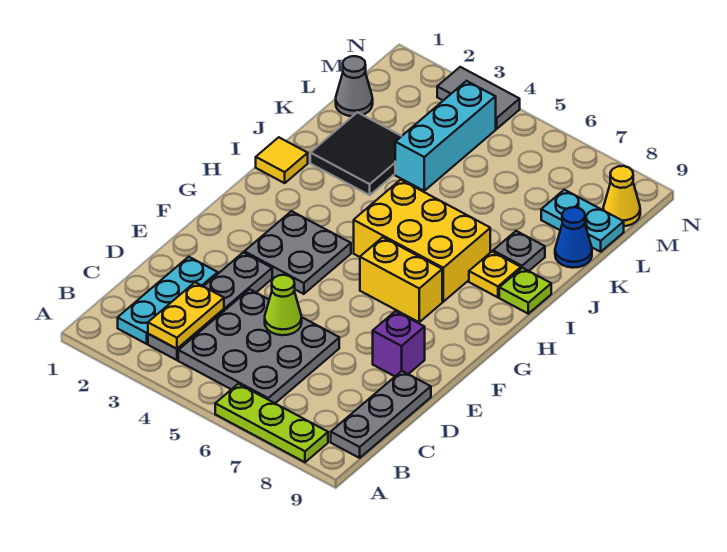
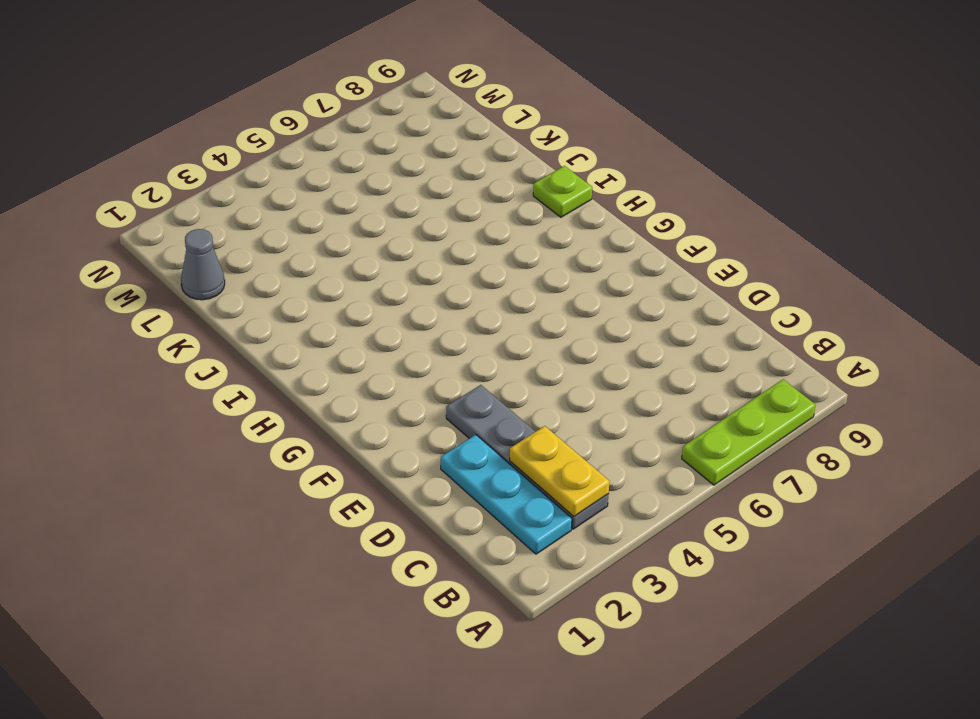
none -> grey 3x3 plate [178,289,339,403]
none -> grey 1x3 plate [331,371,431,458]
none -> purple 1x1 brick [373,311,425,376]

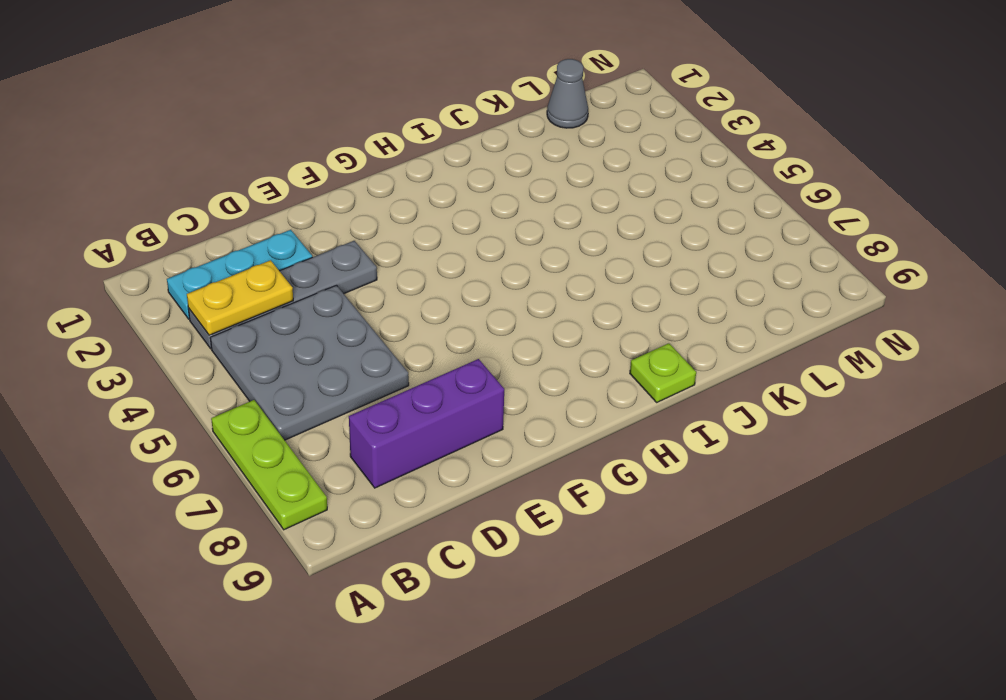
purple 1x3 brick [349,359,504,488] -> purple 1x1 brick [373,311,425,376]
none -> grey 1x3 plate [331,371,431,458]
none -> grey 2x2 plate [244,211,351,294]
none -> yellow 1x2 brick [360,237,442,322]

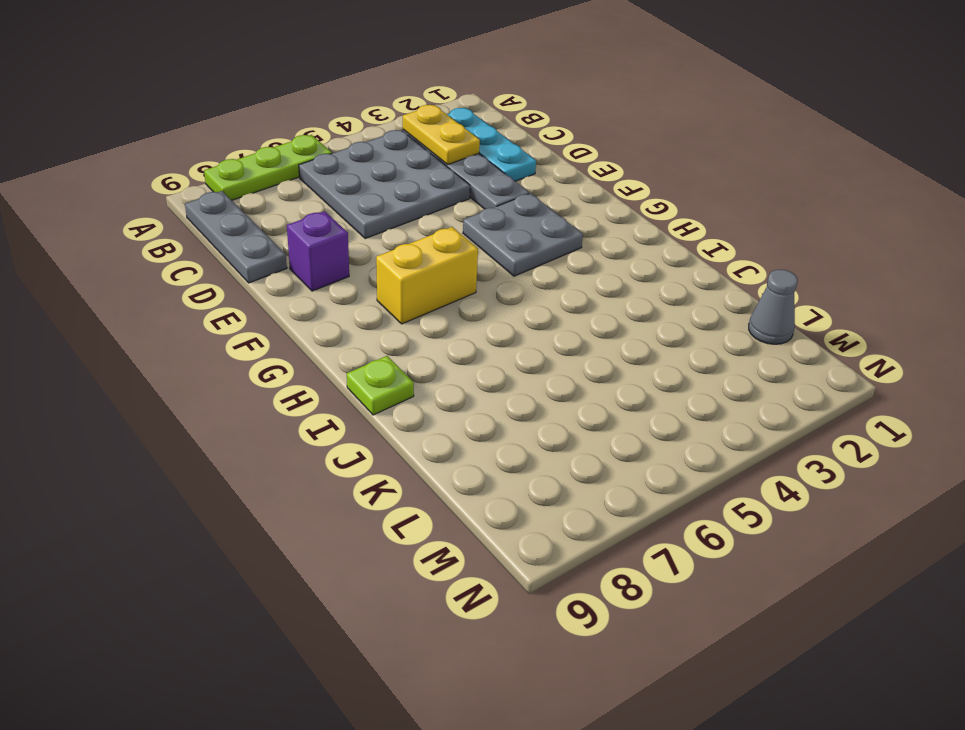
none -> yellow 2x3 brick [354,180,490,302]
none -> yellow 1x1 tile [256,137,308,183]
none -> yellow 1x1 plate [469,252,521,297]

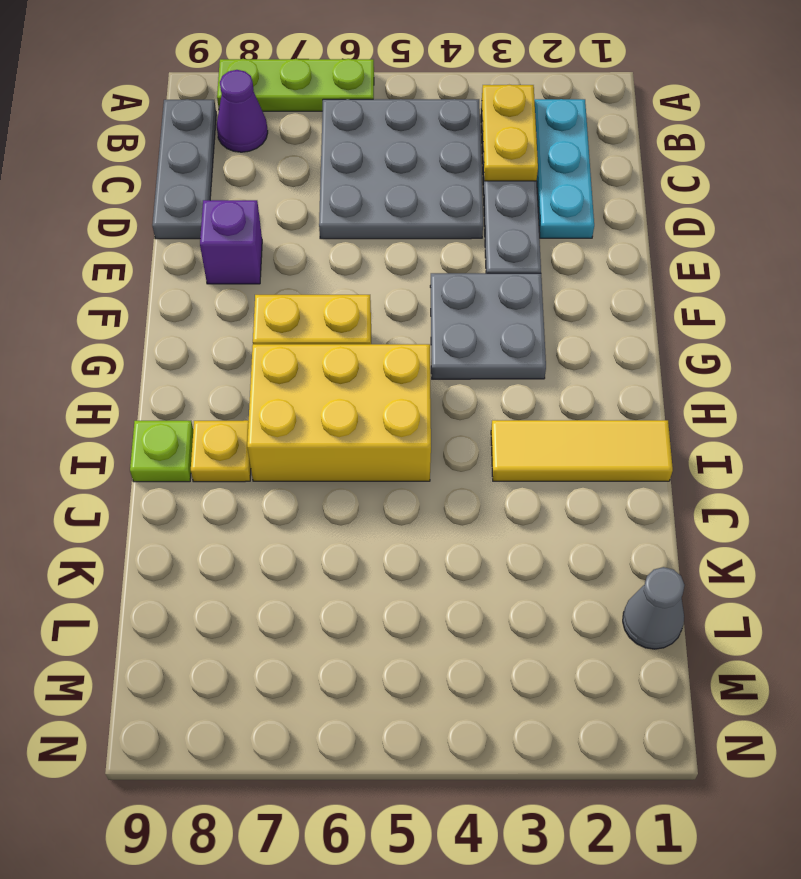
purple 1x1 cone [217,70,268,152] -> none
yellow 1x3 tile [491,420,673,481] -> yellow 1x1 tile [256,137,308,183]
none -> black 2x2 tile [310,112,401,195]
none -> grey 1x1 plate [493,231,545,271]
none -> cyan 1x3 brick [395,81,496,191]

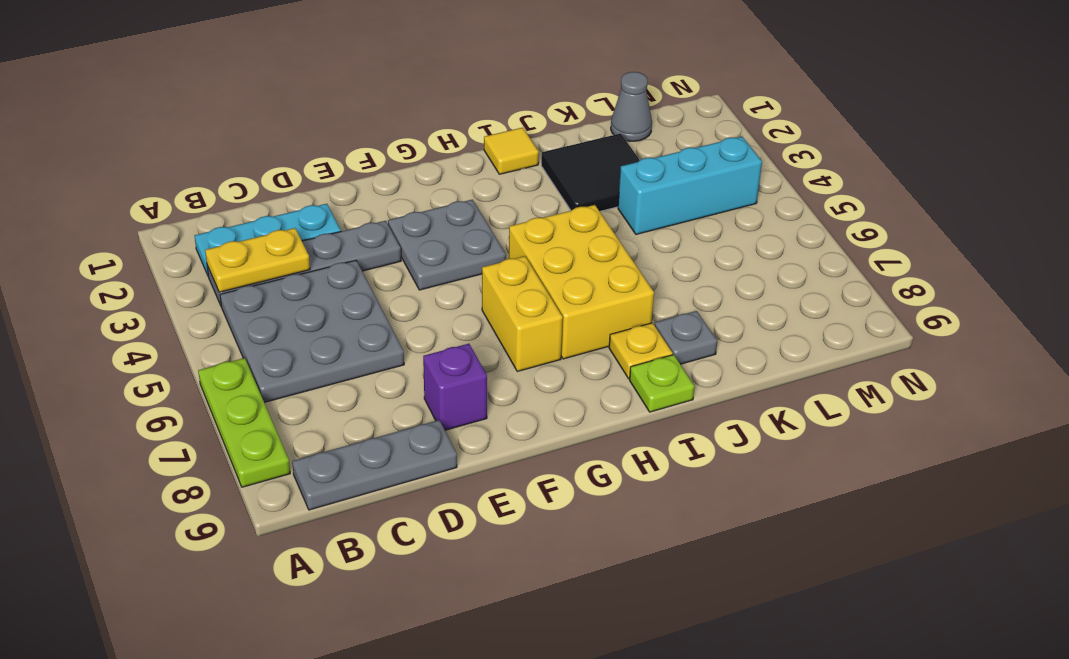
none -> blue 1x1 cone [555,207,592,268]
none -> cyan 1x2 plate [541,190,624,252]
none -> yellow 1x1 cone [603,166,640,226]

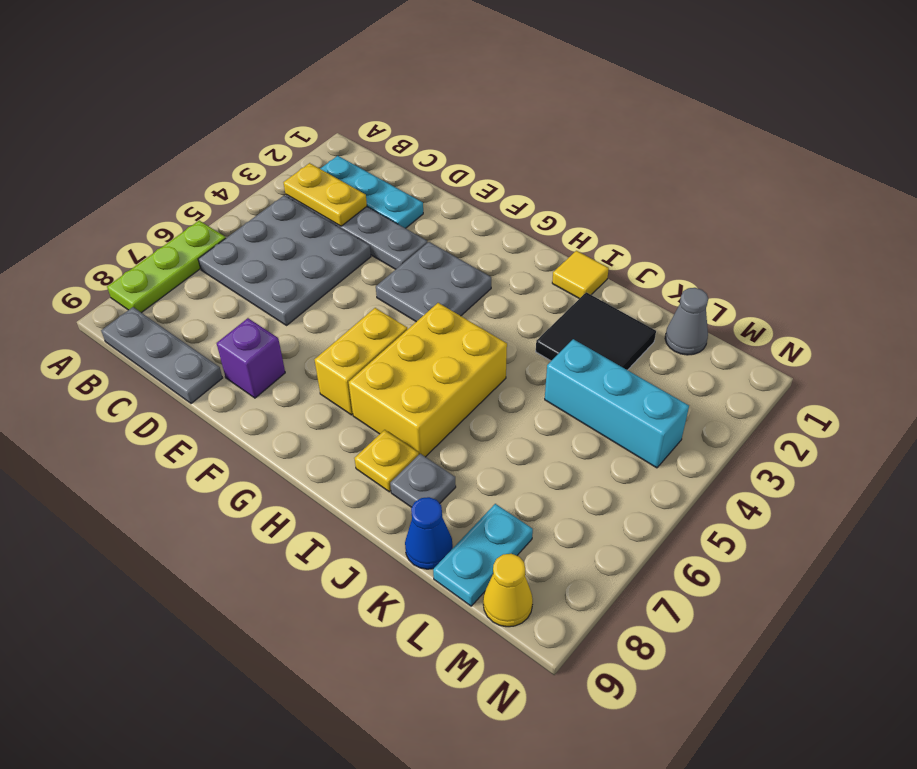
none -> lime 1x1 plate [499,268,551,314]
none -> grey 1x2 tile [437,67,520,129]
none -> lime 1x1 cone [265,275,302,335]

